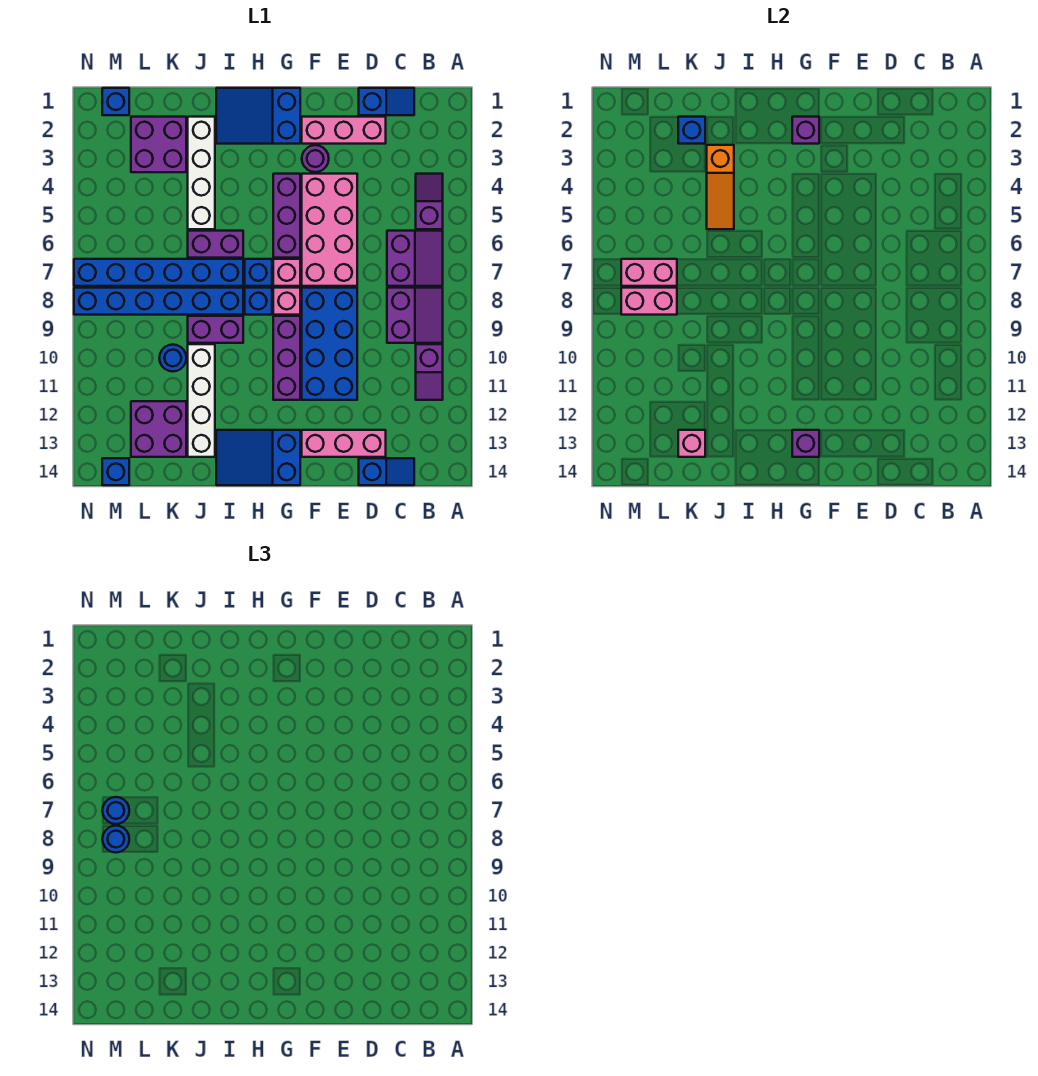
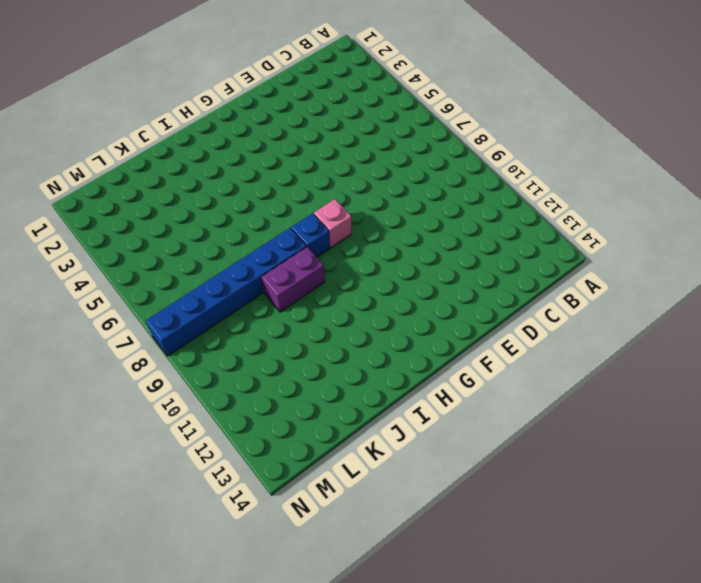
none -> purple 1x2 slope [416,174,443,229]
none -> purple 2x2 slope [387,231,443,286]
none -> purple 2x2 slope [387,288,443,343]
none -> purple 1x2 slope [416,344,443,400]

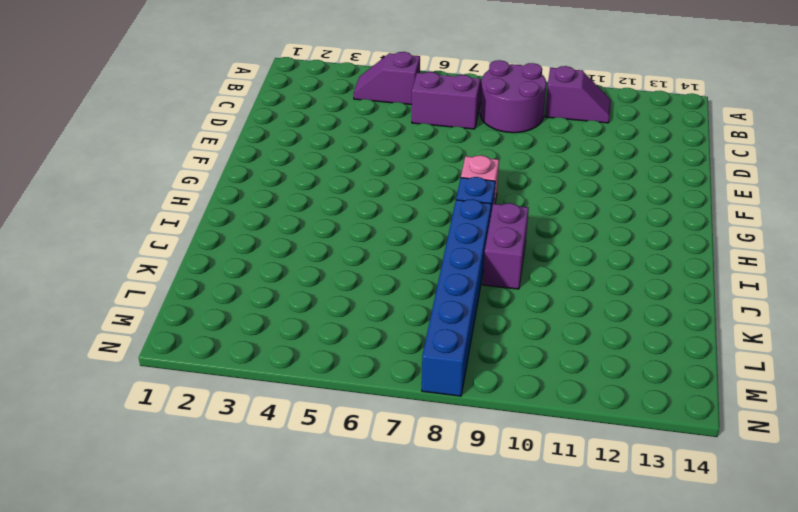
purple 2x2 round brick [480,60,546,133] -> purple 2x2 slope [387,288,443,343]
none -> blue 1x2 slope [359,88,414,115]
none -> blue 1x2 slope [359,458,414,485]
none -> pink 1x3 brick [302,117,386,144]
none -> pink 1x3 brick [302,430,386,457]

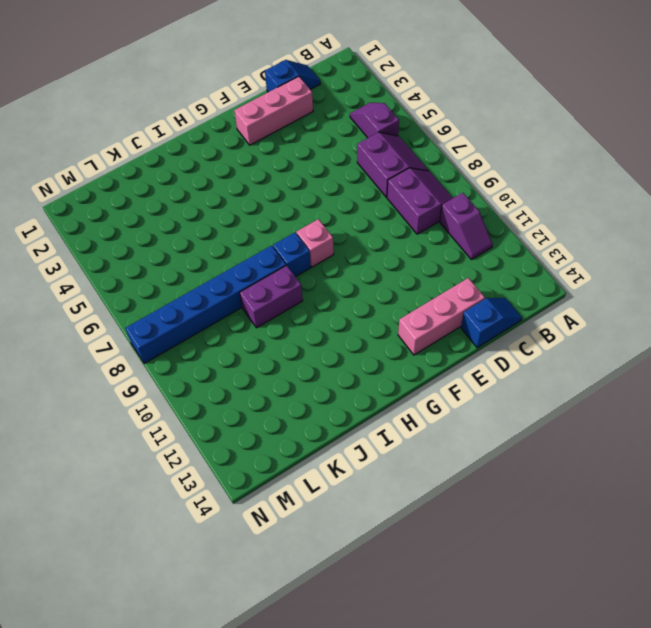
none -> pink 2x4 brick [302,174,357,286]
none -> blue 2x4 brick [302,288,357,400]
none -> purple 1x1 round brick [302,145,329,172]
none -> blue 2x3 slope [216,88,300,144]

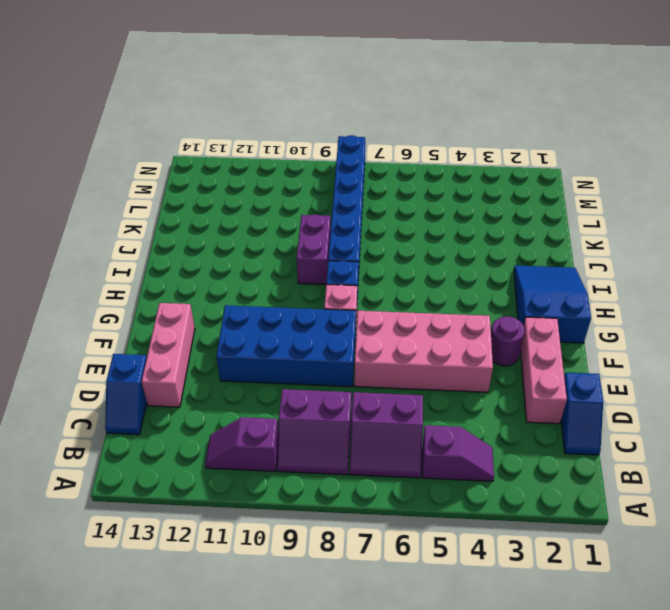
none -> purple 1x3 brick [273,174,300,258]
none -> pink 1x1 brick [273,259,300,286]
none -> purple 1x3 brick [273,316,300,400]
none -> blue 2x3 slope [216,430,300,485]

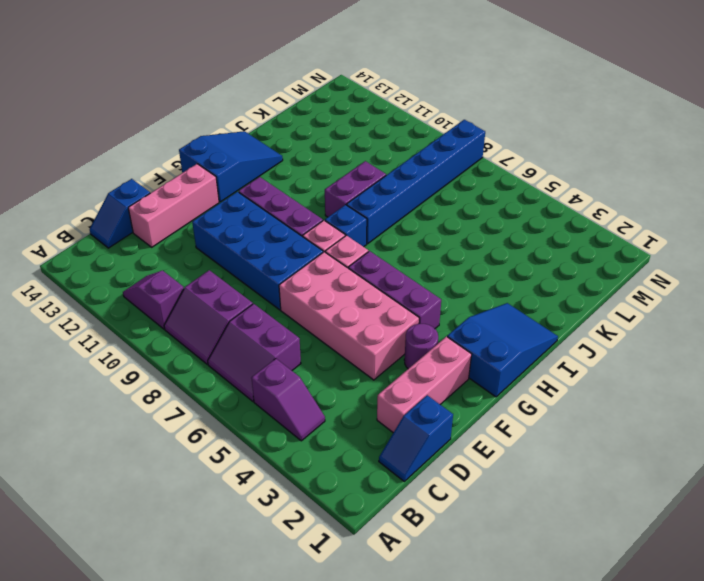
none -> blue 1x1 brick [245,259,272,286]
none -> purple 1x2 brick [188,231,243,258]
none -> blue 1x6 brick [74,259,243,286]
none -> white 1x4 brick [188,117,215,229]

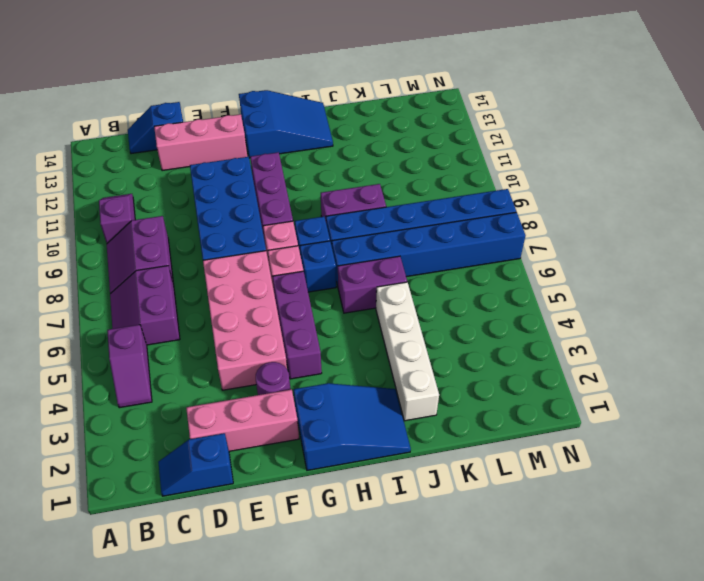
none -> white 1x4 brick [188,344,215,457]
none -> purple 2x2 brick [131,117,186,172]
none -> blue 1x1 round brick [159,345,186,372]
none -> purple 2x2 brick [131,401,186,457]

